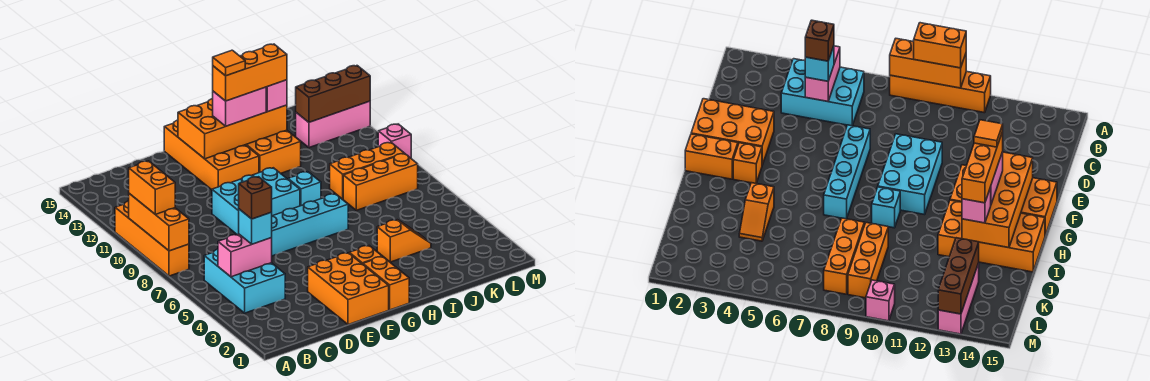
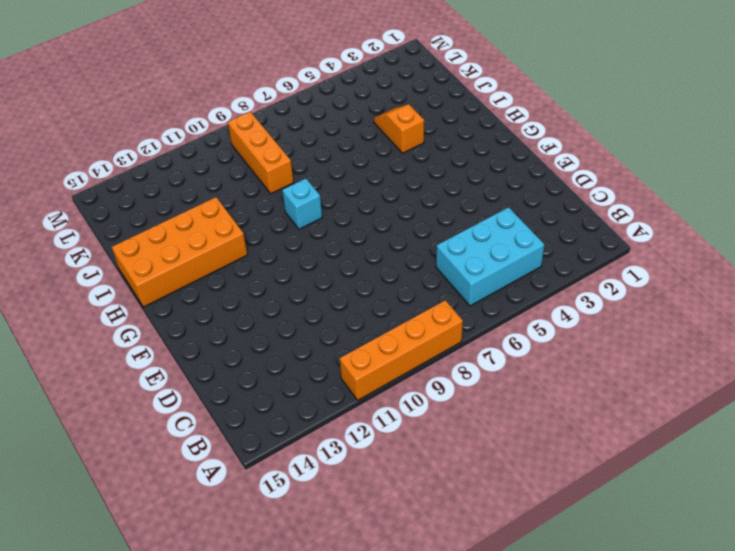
none -> orange 2x3 brick [308,253,389,325]
none -> cyan 1x4 brick [271,194,348,256]
none -> cyan 2x3 brick [212,168,300,235]

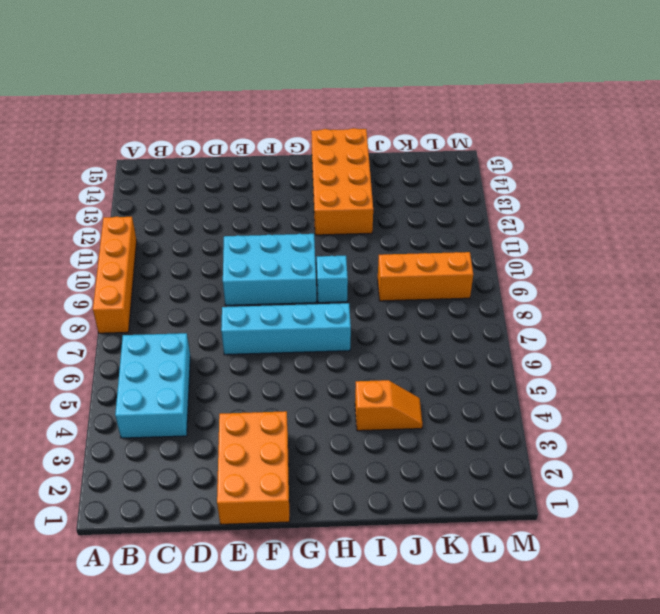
none -> orange 2x4 brick [164,120,259,190]
none -> orange 1x2 brick [363,257,409,310]
none -> orange 1x1 brick [349,246,382,264]

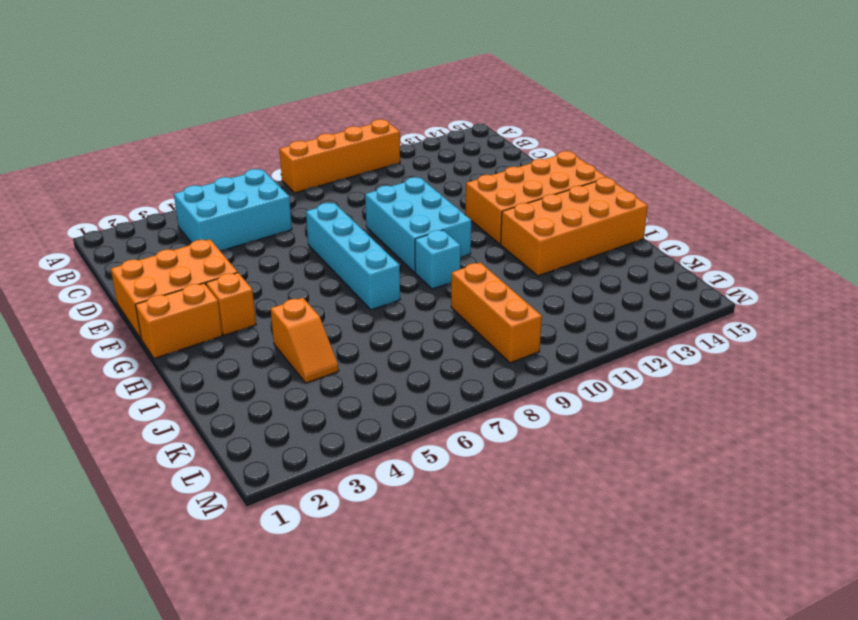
none -> orange 1x3 brick [343,154,418,210]
none -> pink 1x3 brick [296,101,370,148]
none -> pink 1x1 brick [378,124,411,158]

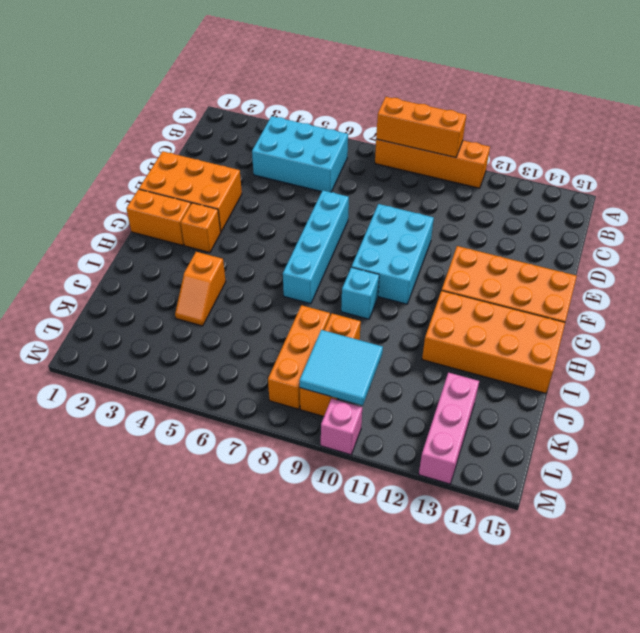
cyan 2x2 tile [299,330,383,405] -> none
none -> pink 1x2 brick [218,234,272,277]
none -> orange 2x4 brick [178,99,287,159]
none -> brown 1x3 brick [296,66,370,122]

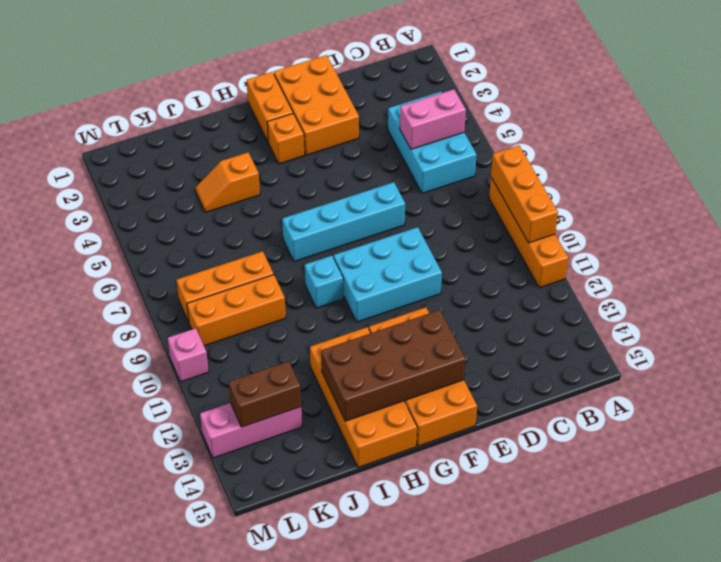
brown 2x4 brick [321,310,466,421] -> orange 2x4 brick [178,99,287,159]
brown 1x2 brick [229,361,301,427] -> brown 1x3 brick [296,66,370,122]
none -> orange 1x2 brick [129,161,175,215]
none -> cyan 1x1 brick [239,209,272,244]
none -> pink 1x2 brick [213,87,266,126]

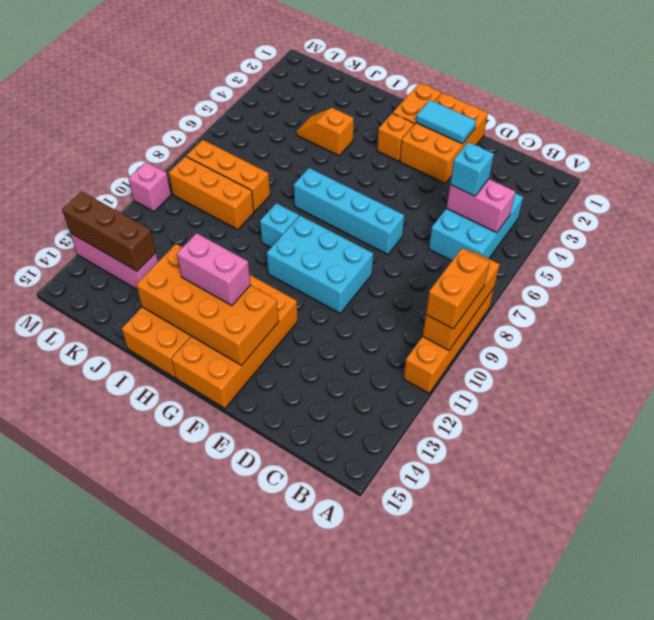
cyan 1x2 tile [416,100,476,144] -> none
none -> pink 1x1 brick [266,80,287,112]
none -> brown 1x1 brick [239,177,272,219]
none -> orange 1x3 brick [213,44,287,101]

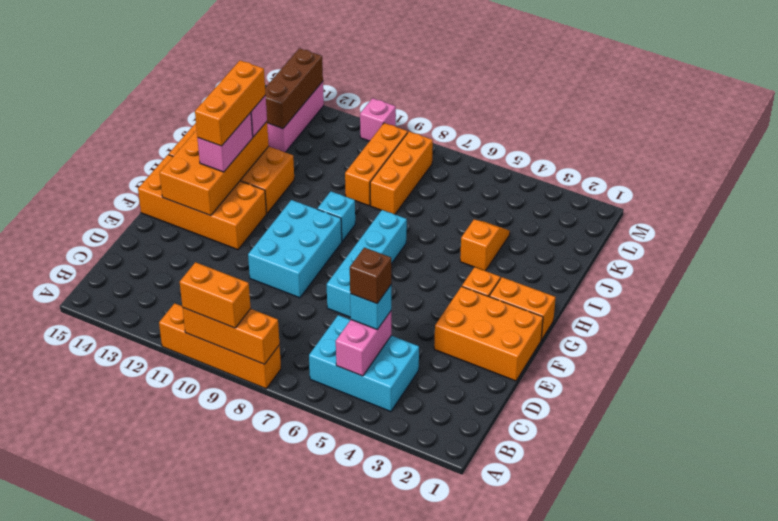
none -> orange 1x1 tile [213,50,245,76]

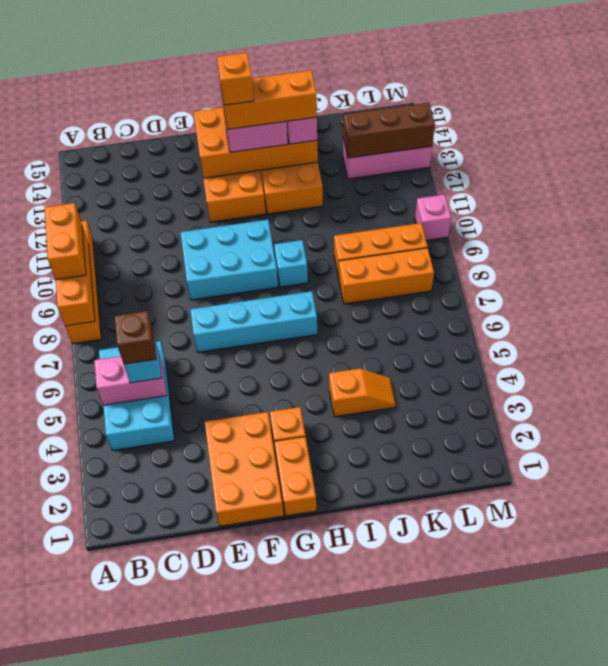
orange 1x1 brick [217,53,254,105] -> orange 1x1 tile [213,50,245,76]

